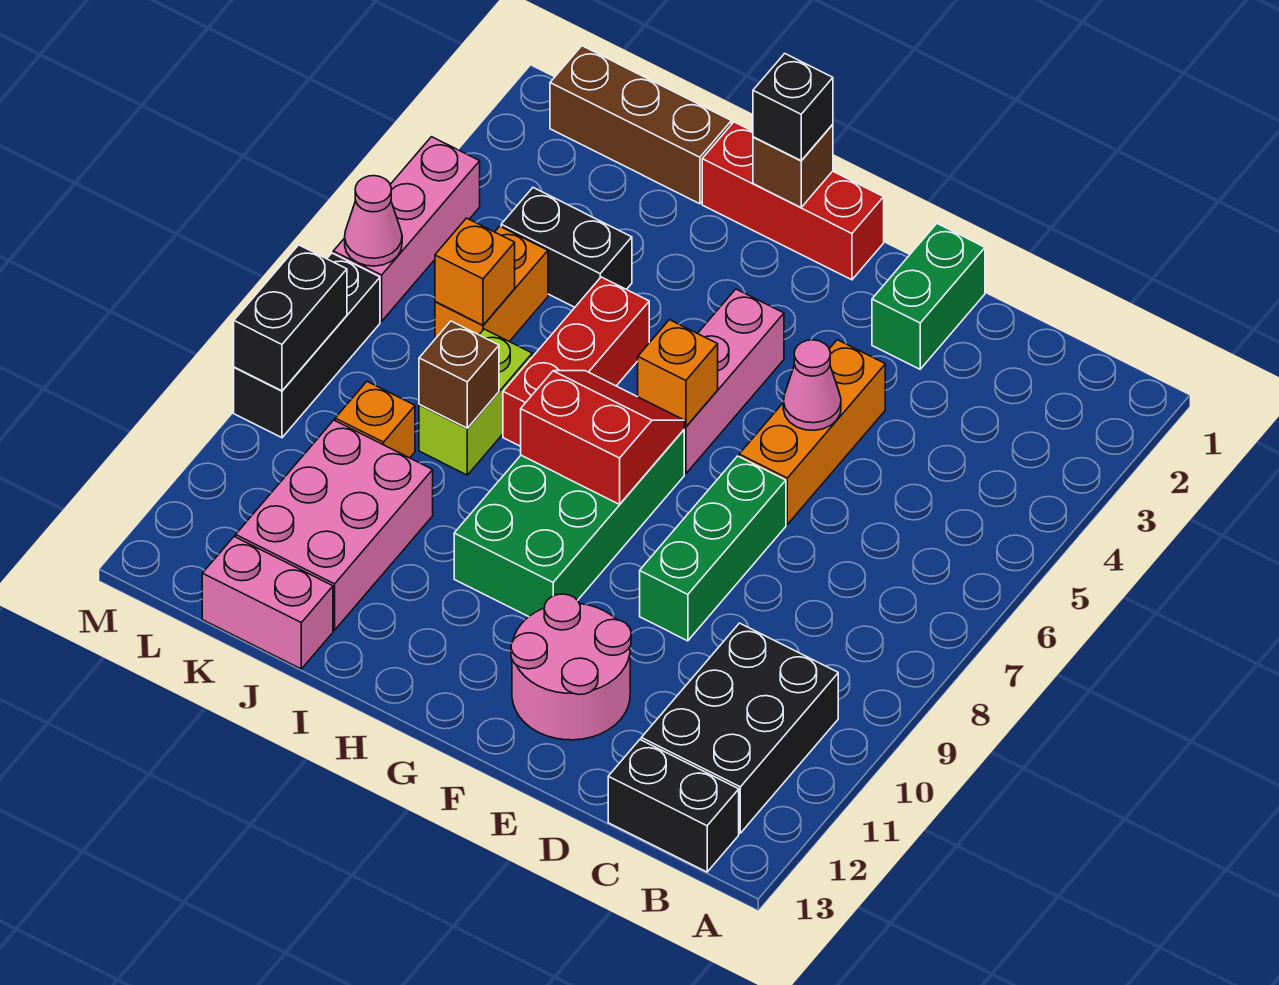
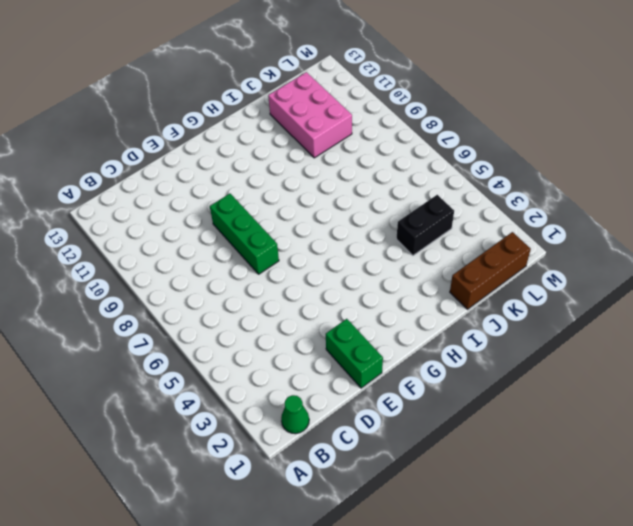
green 1x1 cone [281,395,309,434] -> none
none -> black 2x3 brick [641,623,838,833]
none -> black 1x2 brick [608,740,739,872]
none -> orange 1x3 brick [739,340,885,524]

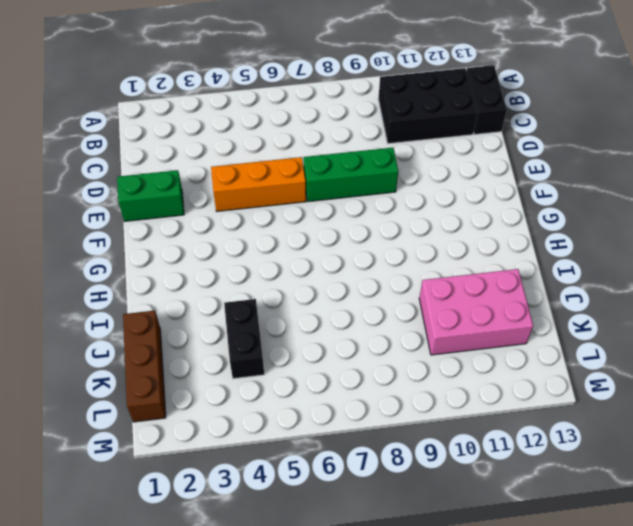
none -> pink 2x2 round brick [511,594,631,740]
none -> red 1x3 brick [702,122,884,280]
none -> pink 1x3 brick [684,289,784,474]

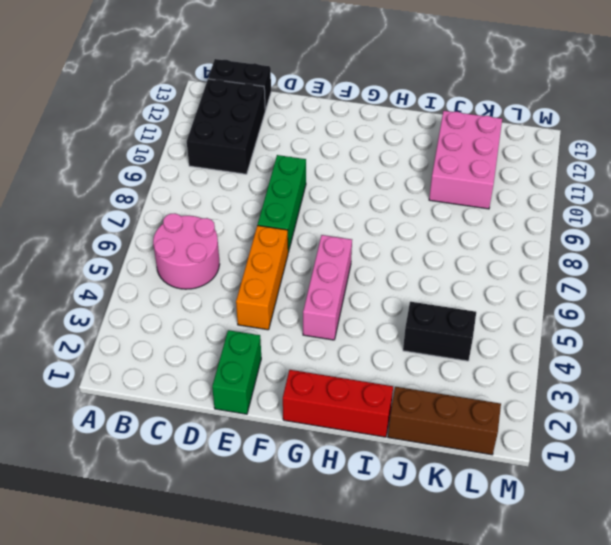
pink 2x2 round brick [153,213,220,289] -> pink 2x2 round brick moved to [511,594,631,740]
none -> green 2x4 brick [454,430,684,617]
none -> red 1x3 brick [503,277,649,446]
none -> lime 1x2 brick [419,329,532,475]

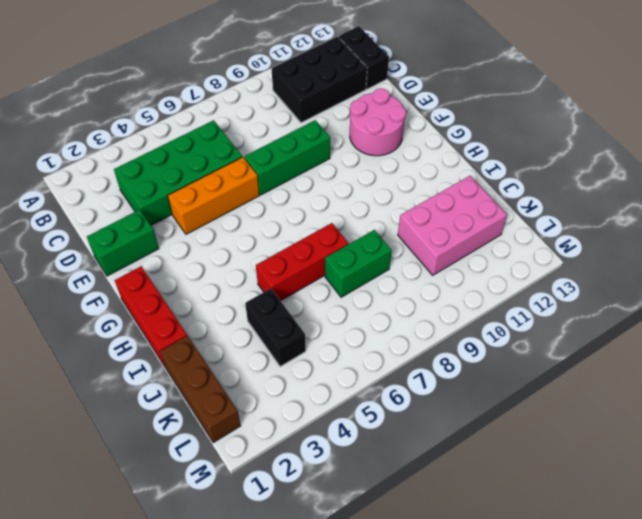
green 2x4 brick [114,120,242,225] -> green 2x4 brick moved to [454,430,684,617]
green 1x2 brick [325,230,392,297] -> lime 1x2 brick [419,329,532,475]
none -> pink 1x3 brick [684,289,784,474]
none -> pink 1x2 brick [202,537,333,669]
none -> orange 1x2 brick [435,226,548,342]

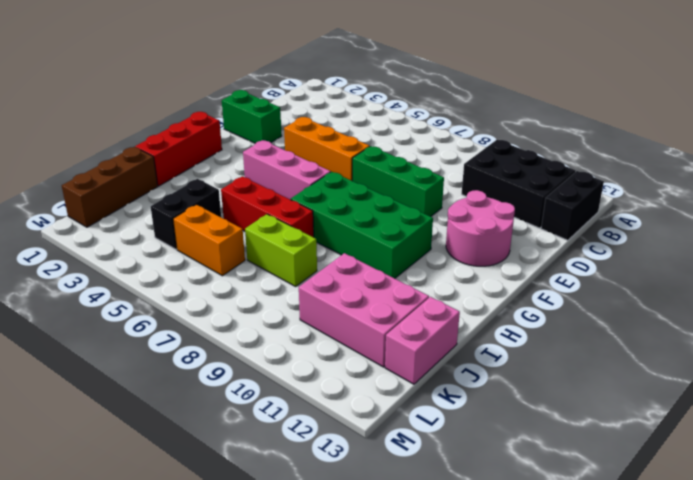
none -> orange 1x1 brick [335,382,415,458]
none -> pink 1x3 brick [333,137,480,321]
none -> black 1x3 brick [234,253,380,438]

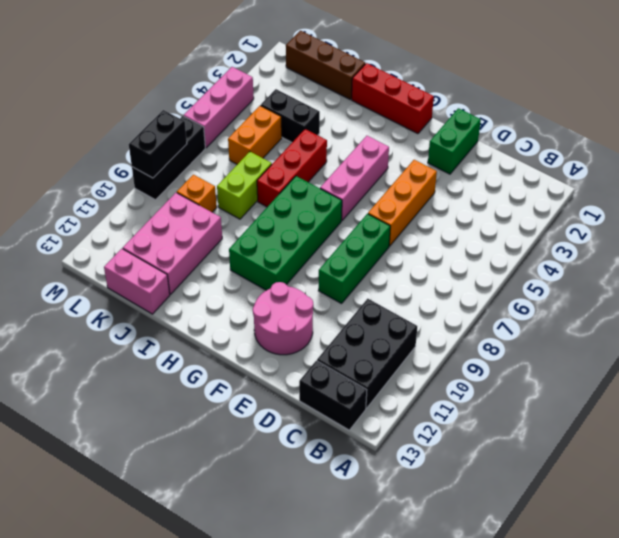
none -> pink 1x1 cone [783,340,841,430]
none -> orange 1x1 brick [638,320,718,427]
none -> red 2x2 slope [521,371,684,504]

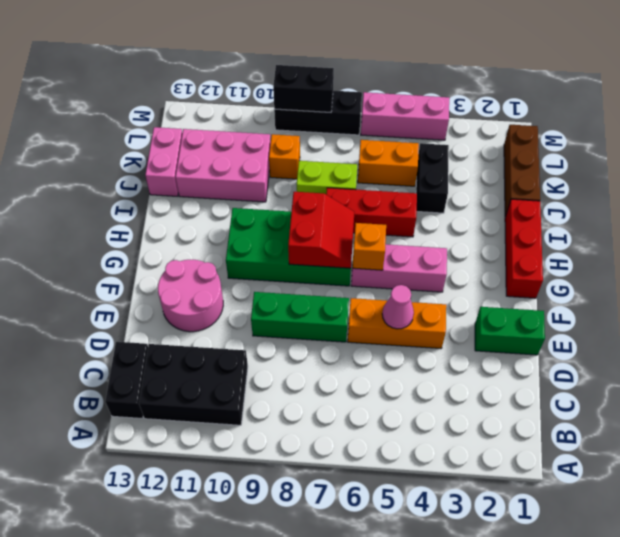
none -> brown 1x1 brick [753,124,833,208]
none -> brown 1x1 brick [419,321,499,428]
none -> orange 1x1 brick [435,218,515,325]

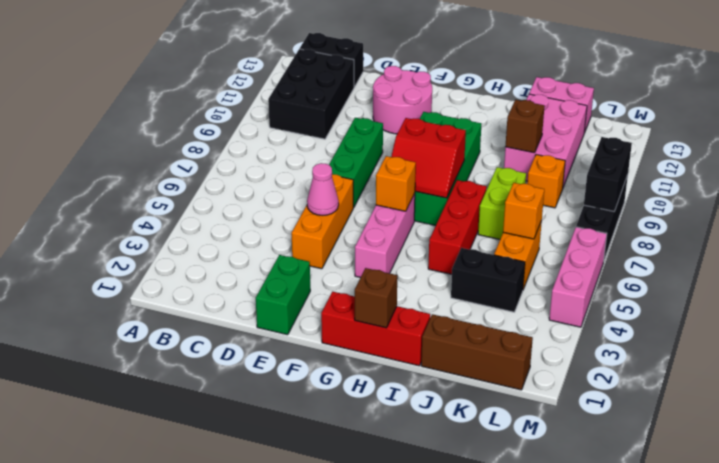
brown 1x1 brick [505,100,545,153] -> brown 1x1 brick moved to [419,321,499,428]
none -> pink 1x1 cone [345,176,402,266]
none -> black 1x1 brick [753,54,833,161]

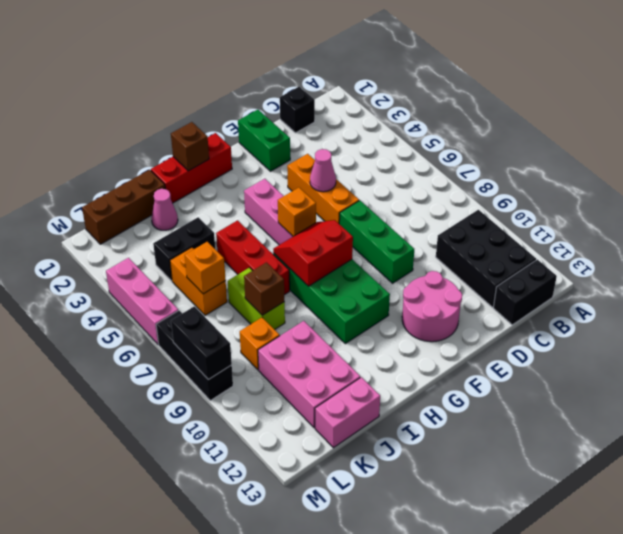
black 1x1 brick [280,87,315,133] -> black 1x1 brick moved to [753,54,833,161]
pink 1x1 cone [151,189,178,230] -> pink 1x1 cone moved to [345,176,402,266]

